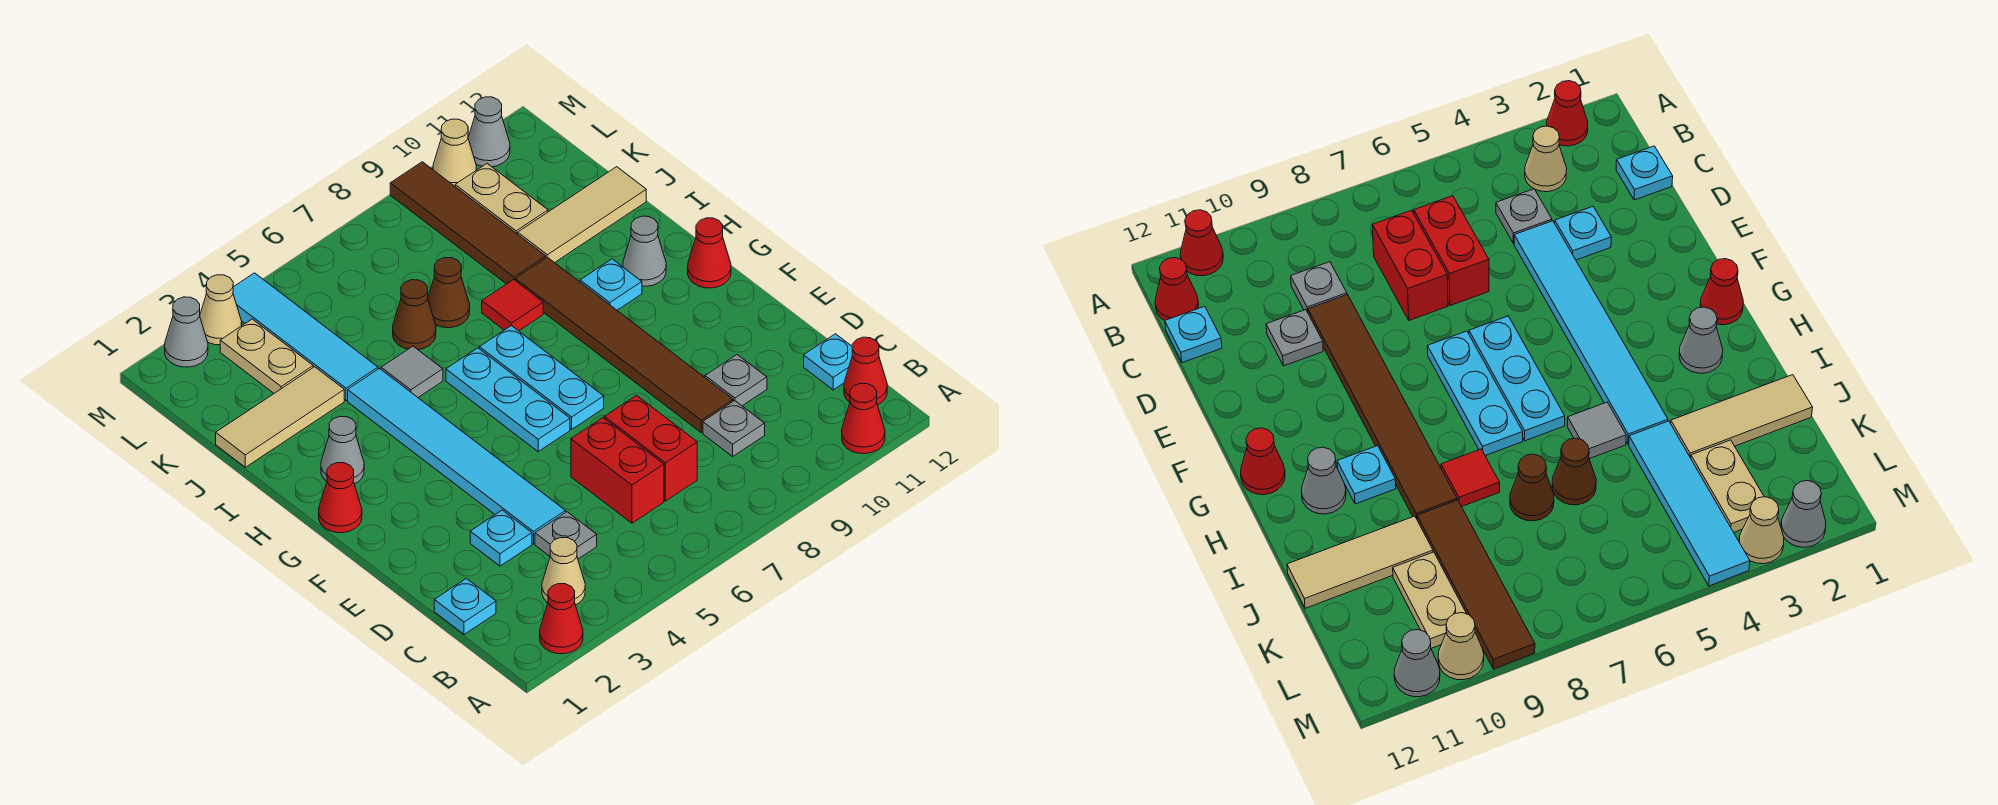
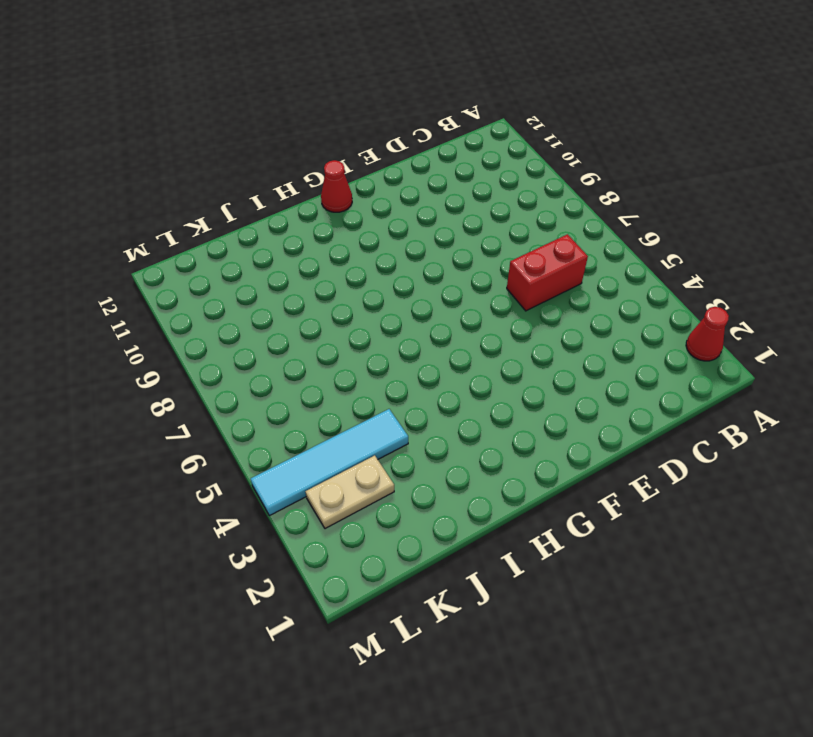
none -> red 1x1 cone [842,384,885,454]
none -> tan 1x1 cone [542,538,585,605]
none -> red 1x1 cone [844,337,887,405]
none -> cyan 1x1 plate [434,578,496,634]

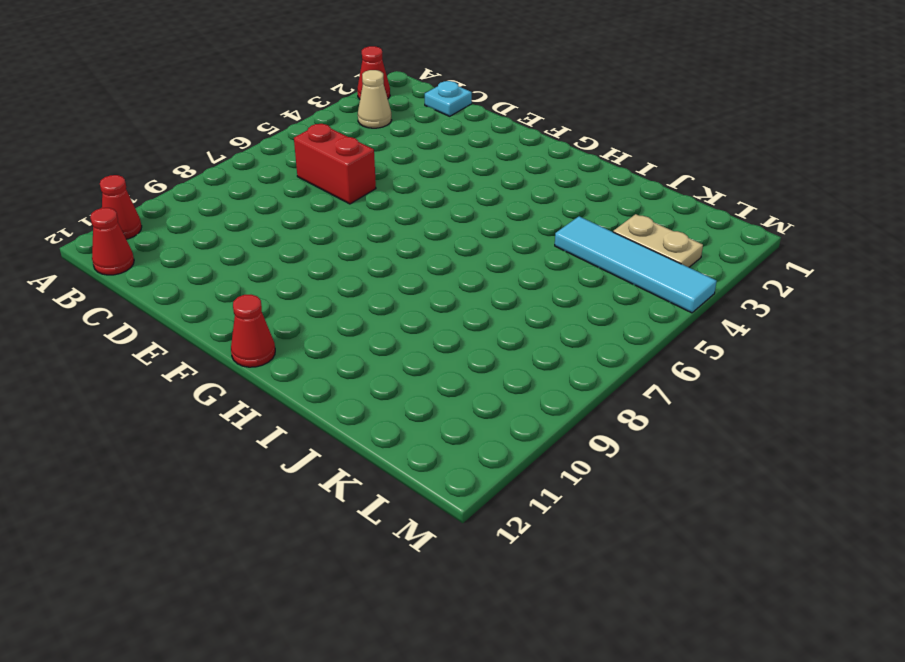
none -> grey 1x1 plate [535,512,597,559]
none -> red 1x2 brick [604,395,697,501]
none -> grey 1x1 plate [703,401,765,456]
none -> cyan 1x1 plate [804,334,852,390]

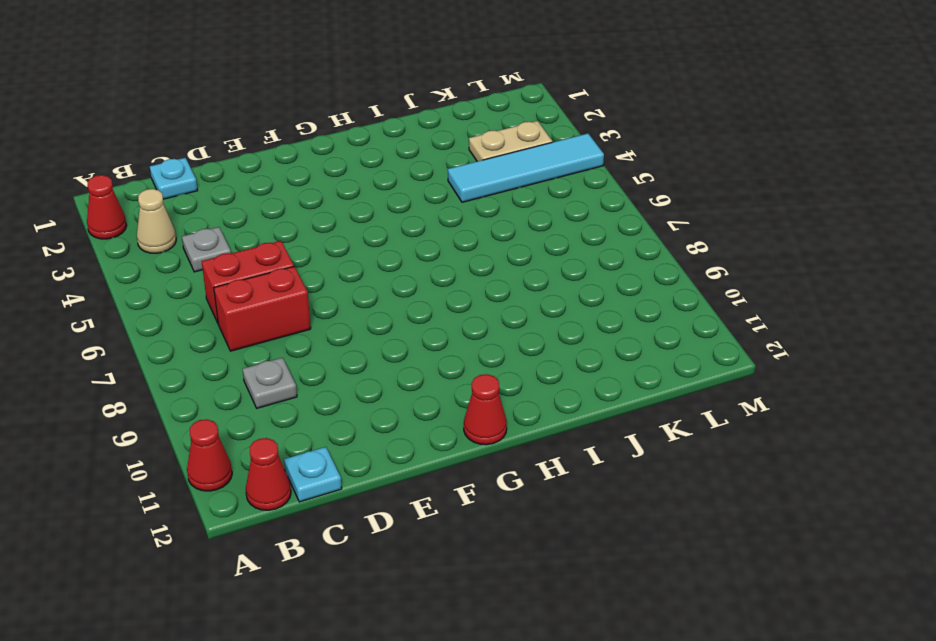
none -> cyan 1x1 plate [470,510,532,566]
none -> cyan 1x6 tile [348,369,566,544]
none -> brown 1x6 tile [515,257,733,433]
none -> grey 1x1 plate [705,355,767,406]

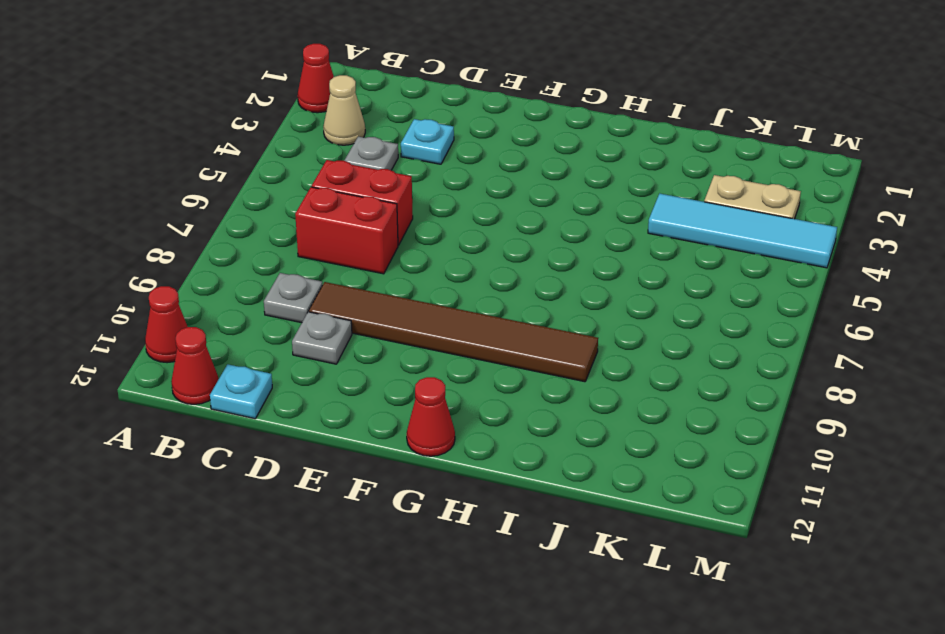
none -> cyan 1x1 plate [434,578,496,634]
none -> cyan 1x6 tile [348,369,566,544]
none -> cyan 1x3 plate [446,348,570,452]
none -> cyan 1x3 plate [479,326,604,429]

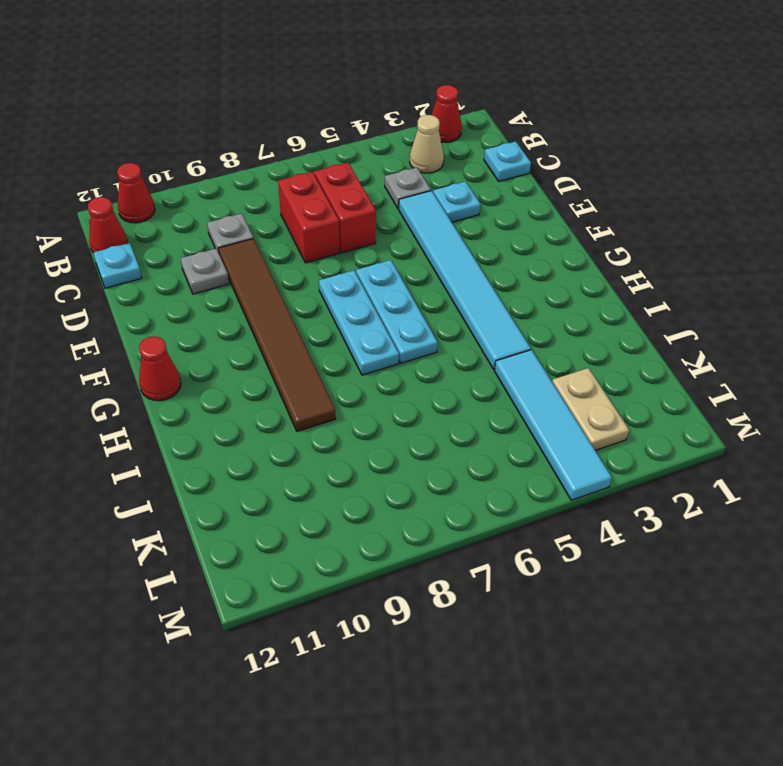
none -> red 1x1 cone [319,463,362,533]
none -> grey 1x1 cone [321,416,364,484]
none -> cyan 1x1 plate [580,259,642,310]
none -> grey 1x1 cone [623,216,666,286]

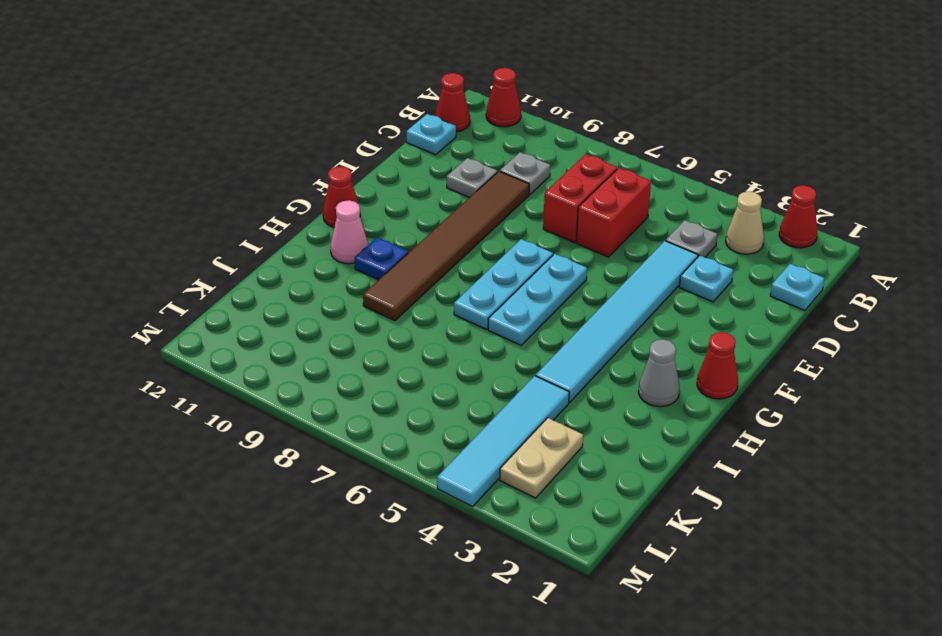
blue 1x1 plate [355,237,408,280] -> cyan 1x1 plate [580,259,642,310]
pink 1x1 cone [330,200,368,264] -> grey 1x1 cone [623,216,666,286]
none -> grey 1x1 tile [381,346,443,397]
none -> red 1x1 tile [482,280,543,331]
none -> tan 1x3 tile [216,367,344,467]
none -> brown 1x1 cone [393,280,436,350]

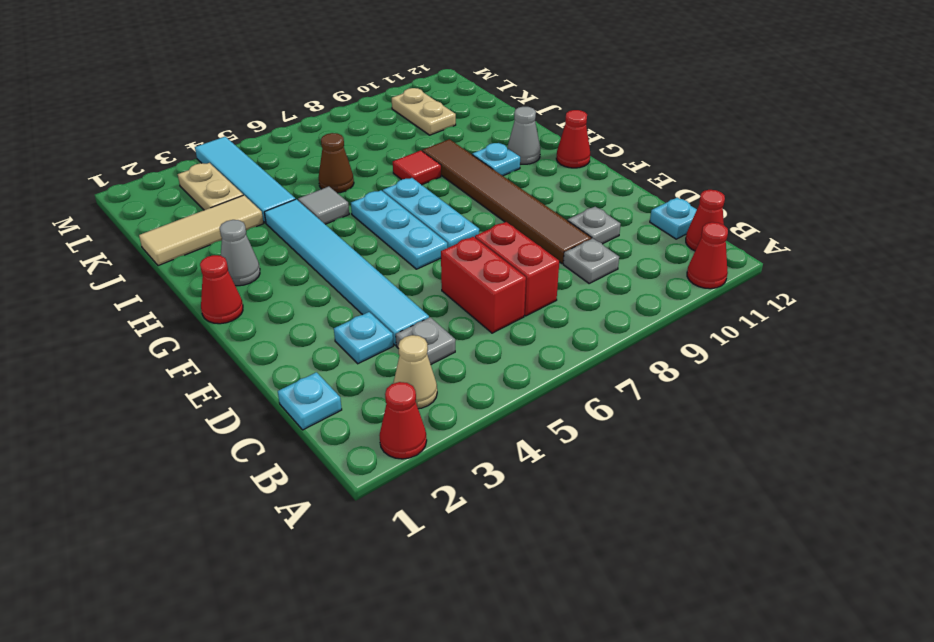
none -> brown 1x1 cone [428,258,470,328]
none -> brown 1x4 tile [390,162,546,284]
none -> tan 1x3 tile [518,167,646,263]
none -> grey 1x1 cone [165,297,208,367]

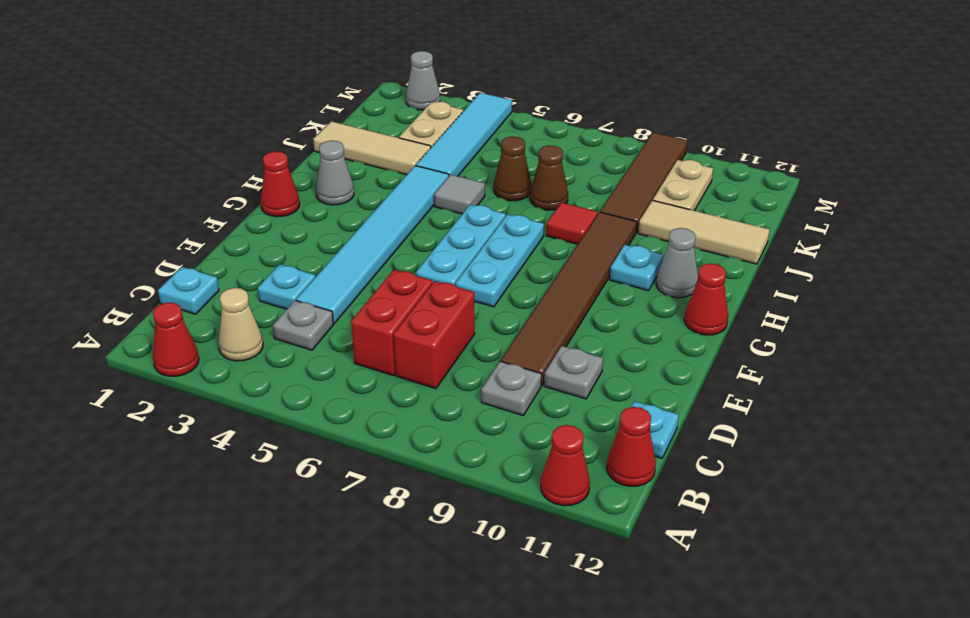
none -> tan 1x1 cone [200,275,242,345]
none -> tan 1x1 cone [433,119,476,186]
none -> grey 1x1 cone [468,97,510,167]

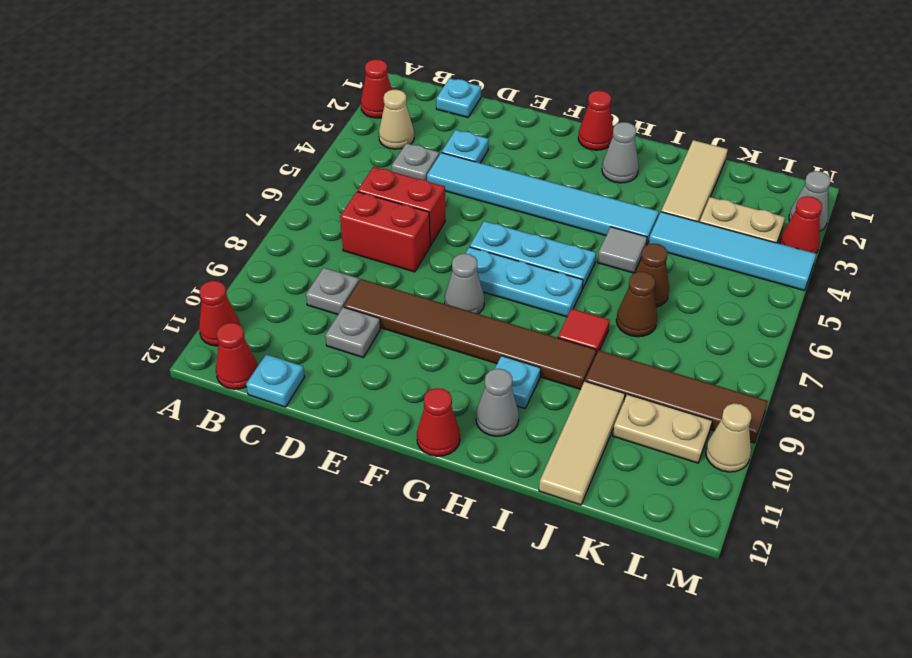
grey 1x1 cone [445,254,484,314] -> grey 1x1 cone moved to [468,97,510,167]
red 1x1 cone [780,196,822,253] -> tan 1x1 cone [200,275,242,345]

